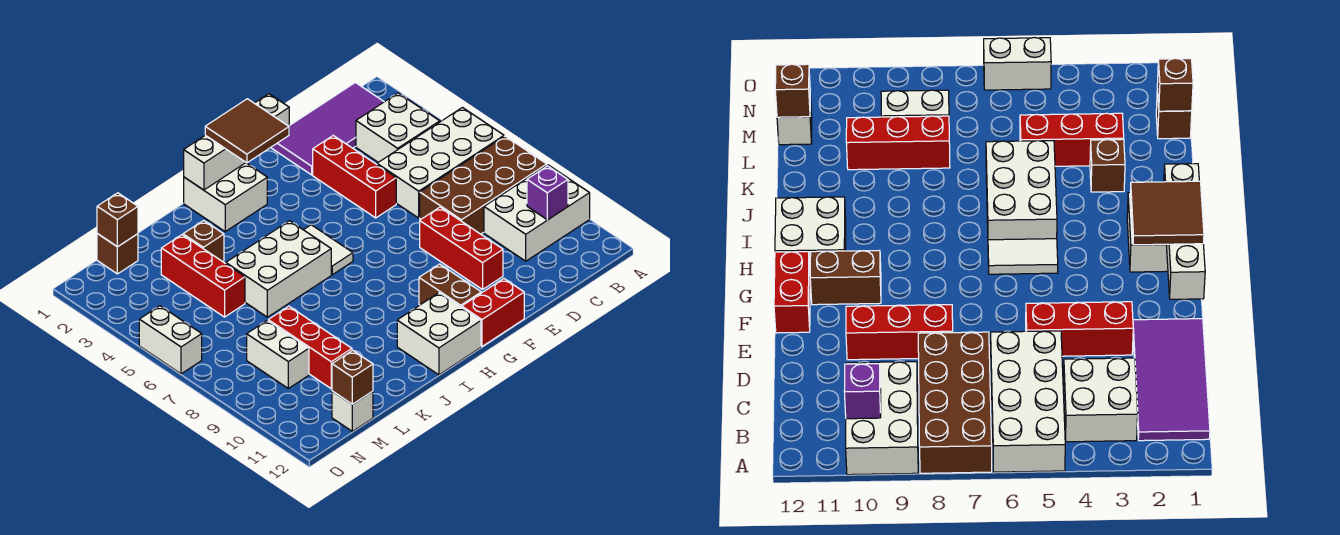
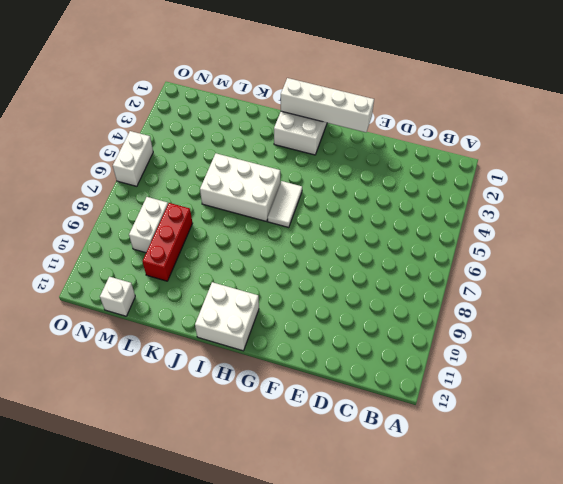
none -> white 2x4 brick [377,108,504,218]
none -> brown 2x4 brick [420,136,547,234]
none -> white 2x3 brick [484,165,590,261]

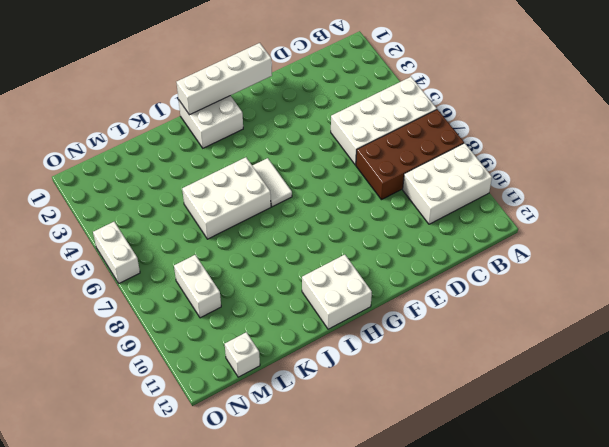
none -> purple 2x4 tile [271,83,384,175]
none -> white 2x2 brick [356,93,440,162]
none -> red 1x3 brick [313,136,396,218]

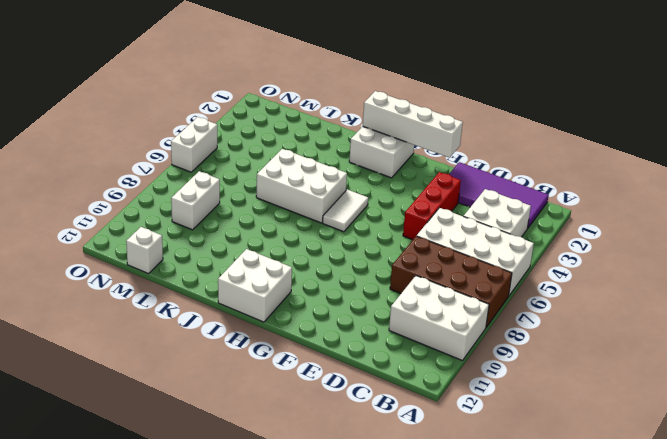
none -> red 1x3 brick [420,207,503,289]
none -> red 1x2 brick [462,279,524,346]
none -> brown 1x2 brick [419,264,481,307]

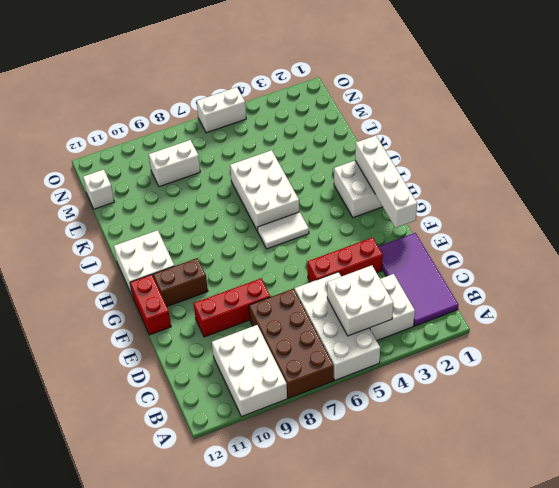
white 2x2 brick [327,265,393,336] -> none
none -> brown 1x1 brick [183,220,224,262]
none -> red 1x3 brick [161,235,245,317]
none -> red 1x3 brick [268,306,352,389]

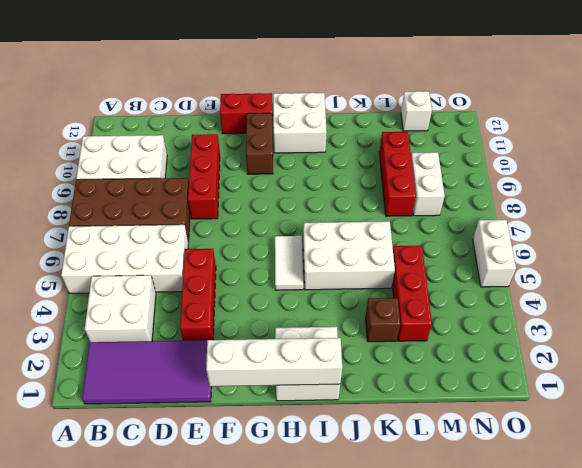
none -> brown 1x1 brick [97,234,138,274]
none -> purple 1x1 brick [527,166,568,220]
none -> brown 1x1 brick [97,193,138,247]

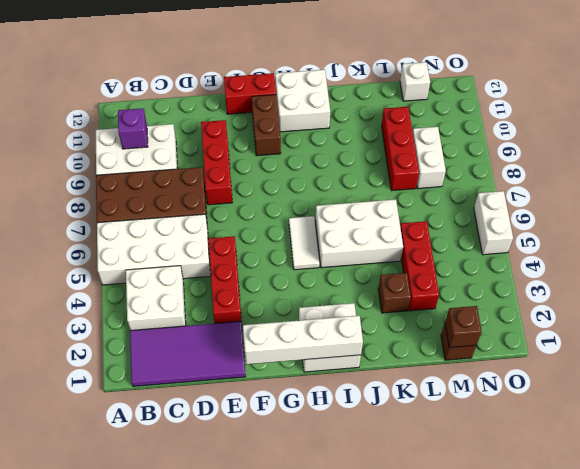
none -> brown 1x1 brick [332,350,373,404]
none -> brown 2x2 tile [205,99,289,163]

